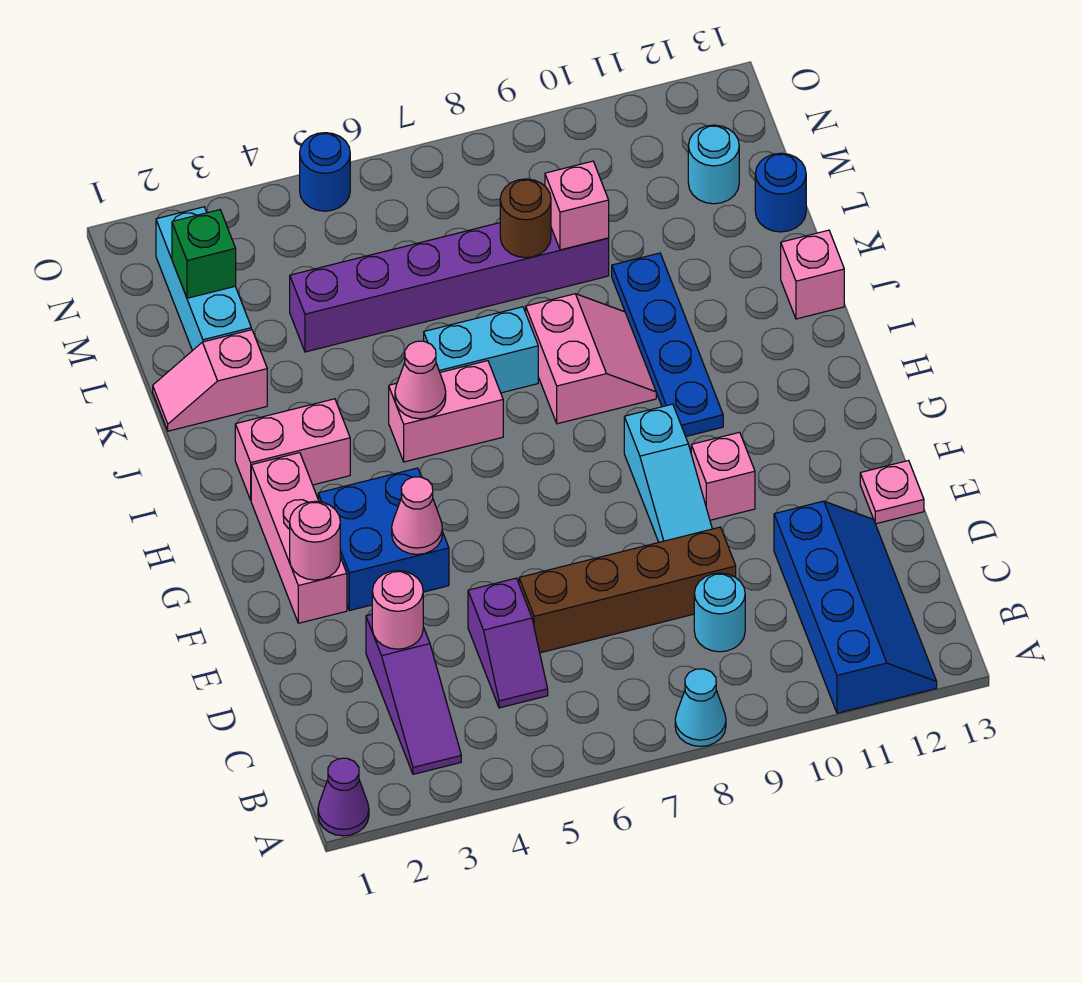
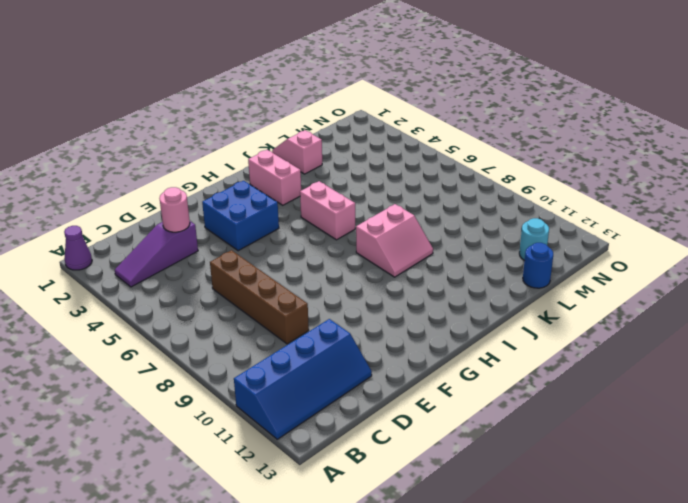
none -> cyan 1x1 cone [675,669,726,746]
none -> purple 1x2 slope [468,578,548,708]
none -> cyan 1x1 round brick [694,573,745,652]
none -> cyan 1x3 slope [624,404,712,542]

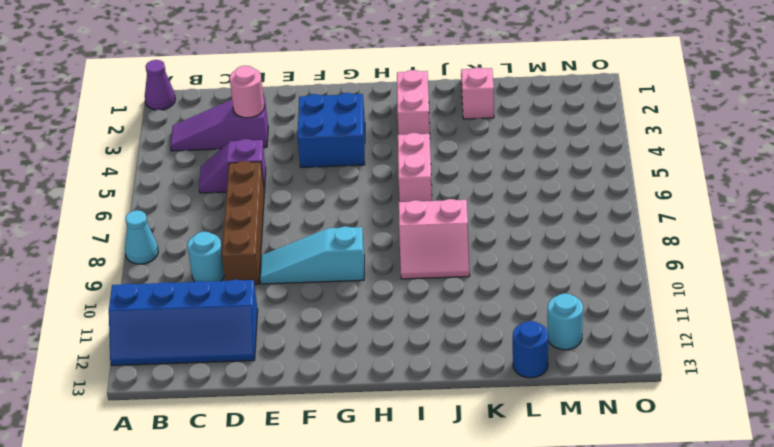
none -> pink 1x1 plate [860,460,924,524]
none -> pink 1x3 brick [251,453,347,623]
none -> pink 1x1 brick [691,432,755,520]
none -> blue 1x4 plate [612,253,723,436]

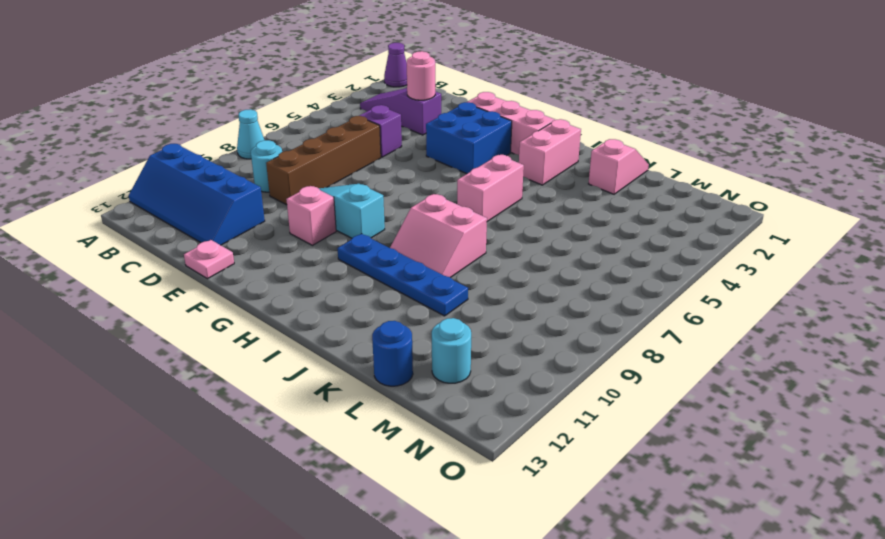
none -> cyan 1x2 brick [424,307,538,393]
none -> pink 1x1 brick [781,230,844,319]
none -> cyan 1x3 brick [156,207,251,351]
none -> purple 1x6 brick [290,223,609,352]

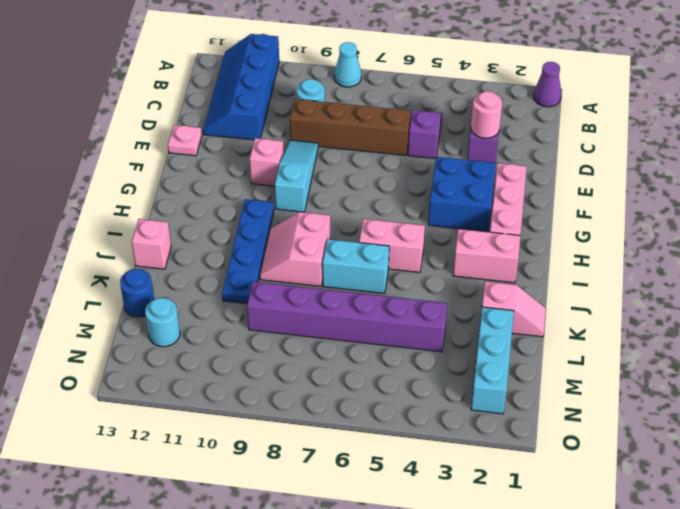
none -> blue 1x1 round brick [300,133,350,211]
none -> pink 1x1 round brick [290,501,340,580]
none -> pink 1x1 cone [392,477,442,554]
none -> pink 1x1 cone [395,341,446,419]

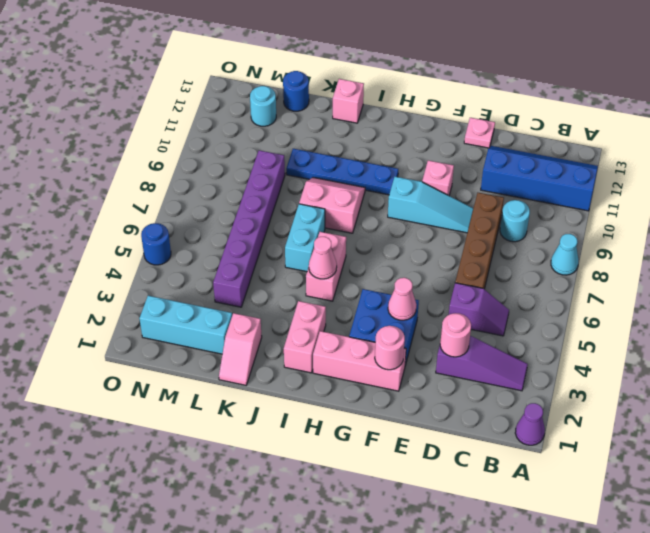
none -> brown 1x1 round brick [500,179,551,258]
none -> pink 1x1 brick [545,161,609,250]
none -> green 1x1 brick [172,210,236,298]

